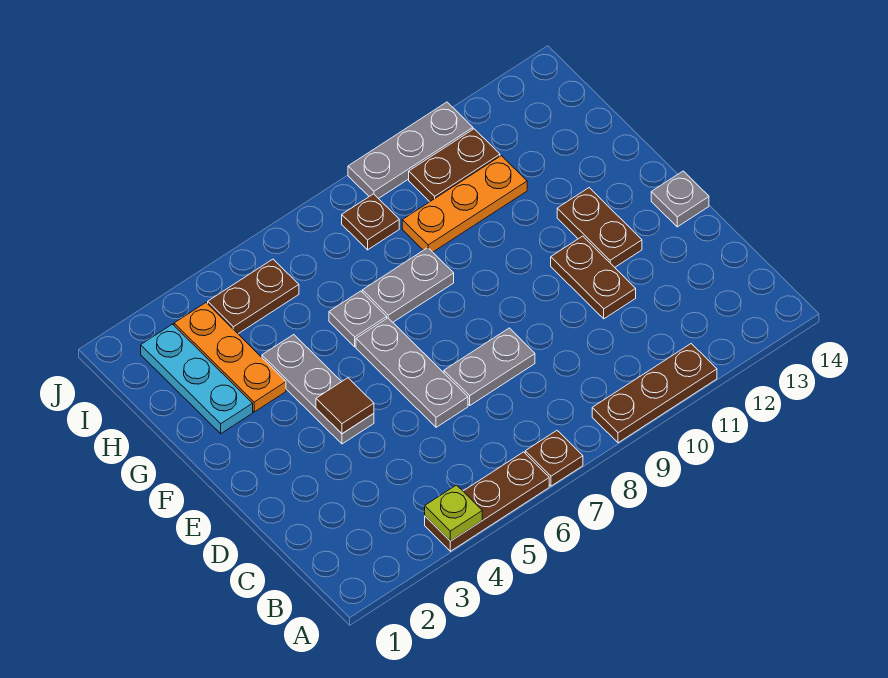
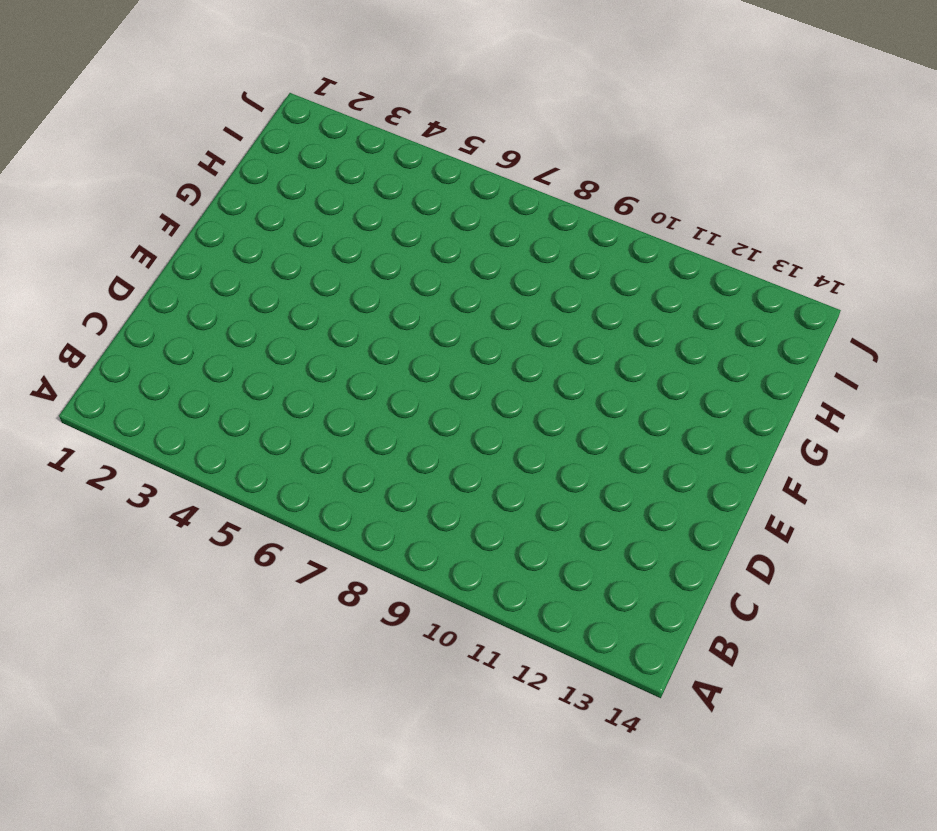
none -> brown 1x3 plate [425,452,549,551]
none -> brown 1x1 plate [525,431,583,486]
none -> brown 1x3 plate [592,344,717,443]

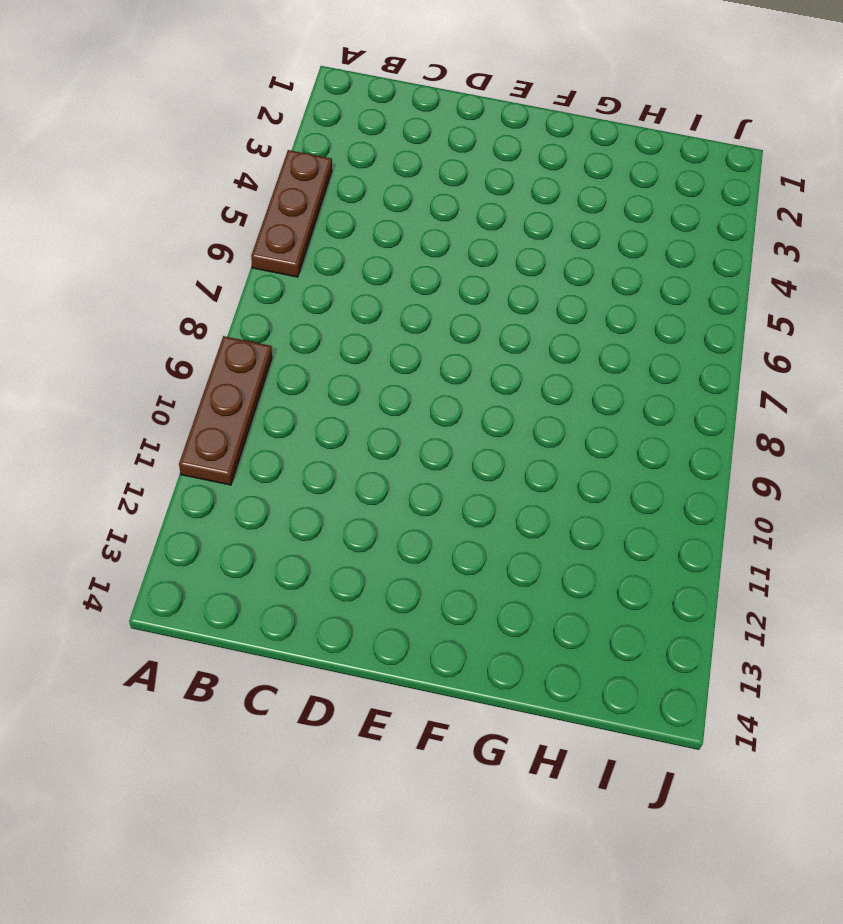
none -> brown 1x1 plate [525,431,583,486]
none -> grey 1x3 plate [356,318,468,427]
none -> grey 1x2 plate [444,328,535,405]

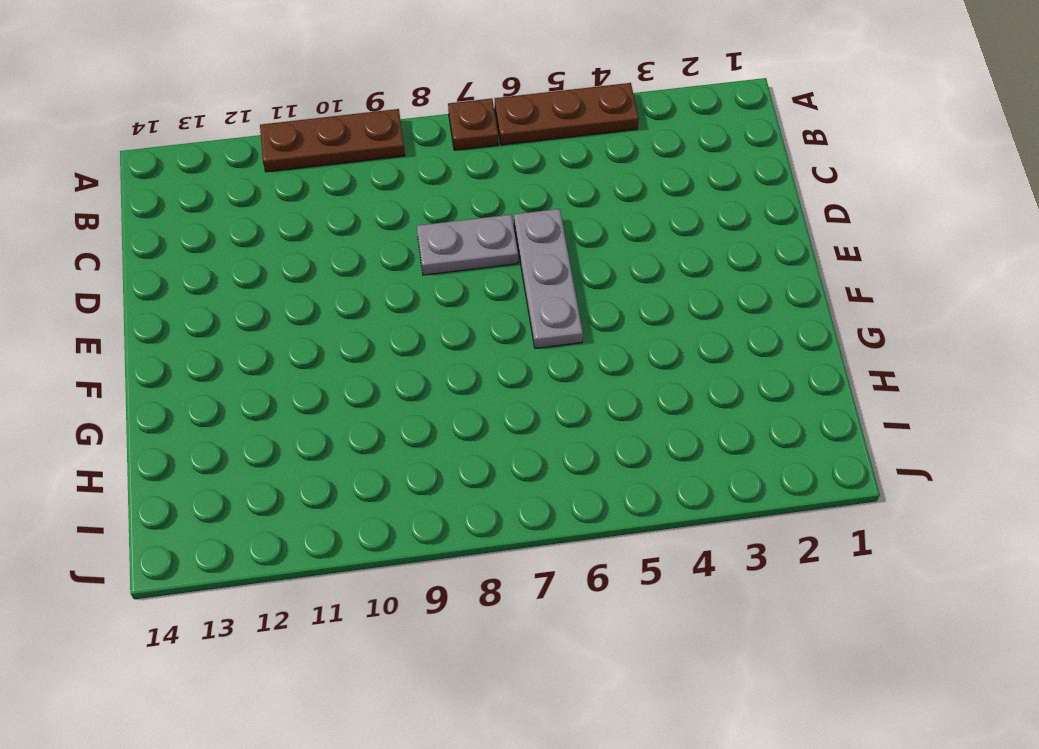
none -> brown 1x2 plate [551,236,636,319]
none -> grey 1x3 plate [262,335,374,444]
none -> brown 1x2 plate [557,188,642,267]

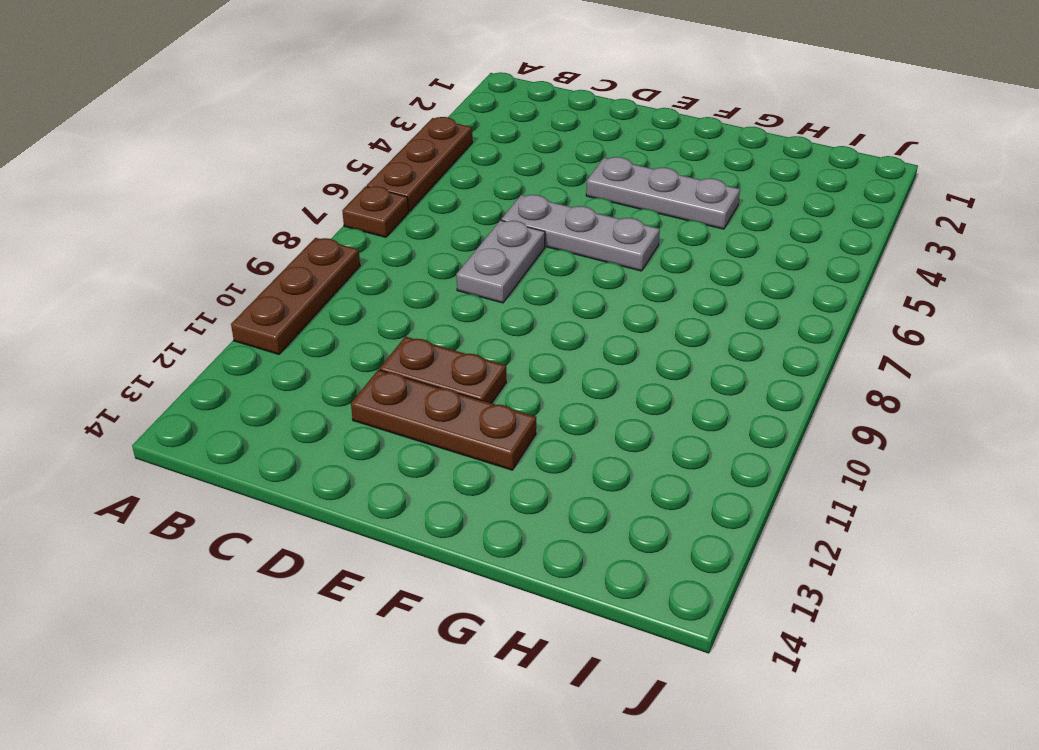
brown 1x3 plate [351,370,536,470] -> brown 1x2 plate [557,188,642,267]
none -> grey 1x1 plate [651,171,709,227]
none -> cyan 1x3 plate [141,324,253,434]
none -> orange 1x3 plate [174,303,286,412]

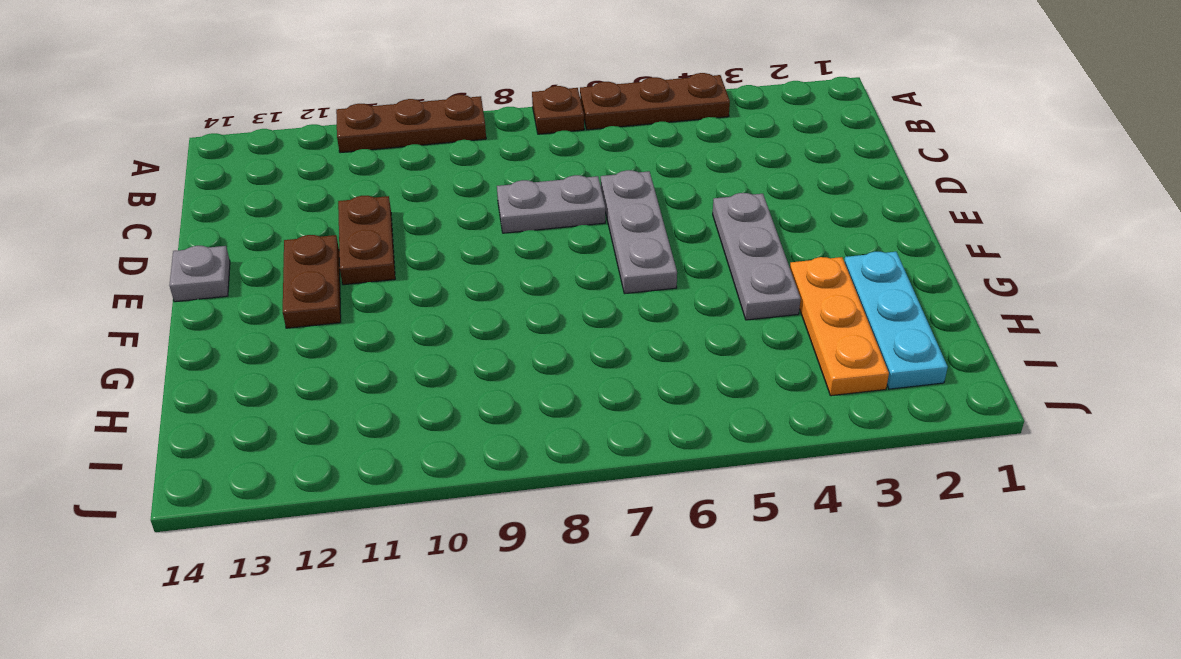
none -> grey 1x1 plate [329,291,387,347]
none -> grey 1x2 plate [362,248,454,322]
none -> orange 1x3 plate [402,156,527,252]

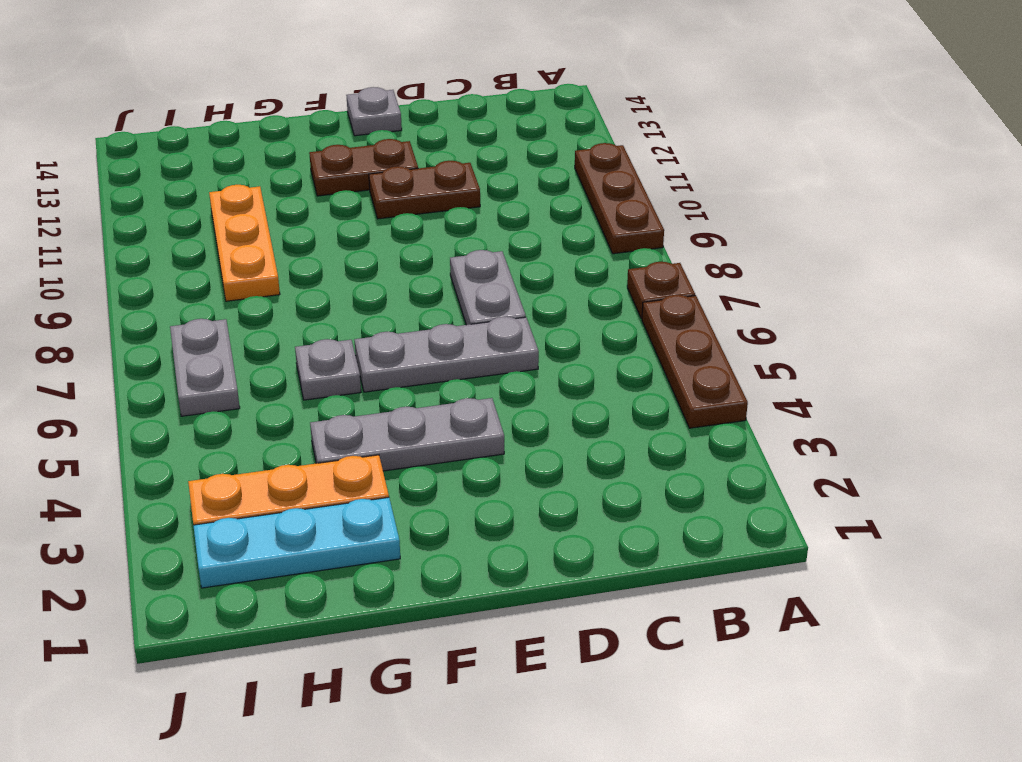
grey 1x2 plate [170,319,240,416] -> grey 1x2 plate moved to [362,248,454,322]
none -> brown 1x2 plate [208,259,299,334]
none -> brown 1x1 plate [342,194,399,250]
none -> brown 1x2 plate [409,129,500,202]

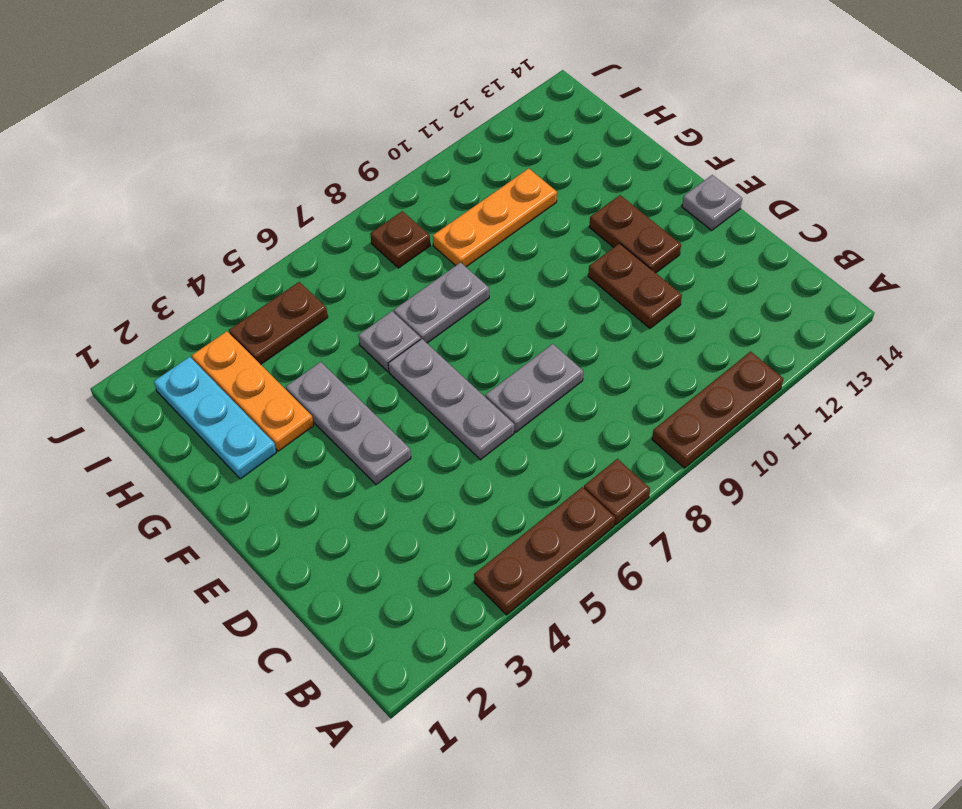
none -> brown 1x2 plate [409,129,500,202]
none -> grey 1x3 plate [348,102,473,199]
none -> lime 1x1 plate [425,485,482,541]

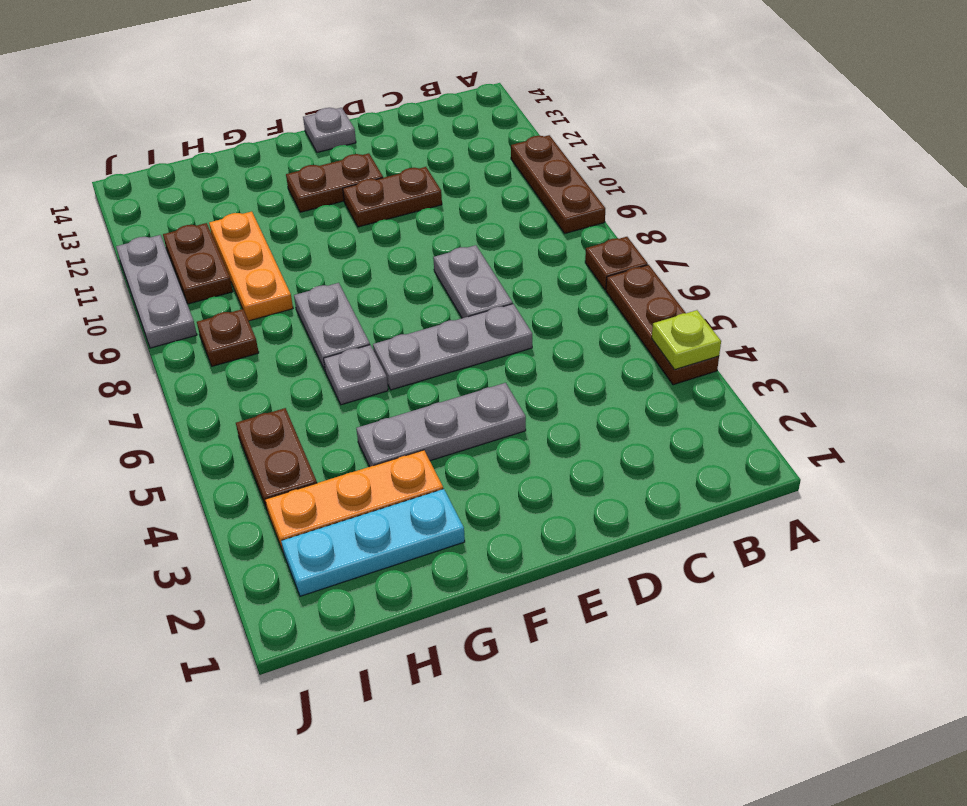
none -> brown 1x1 tile [316,378,374,434]

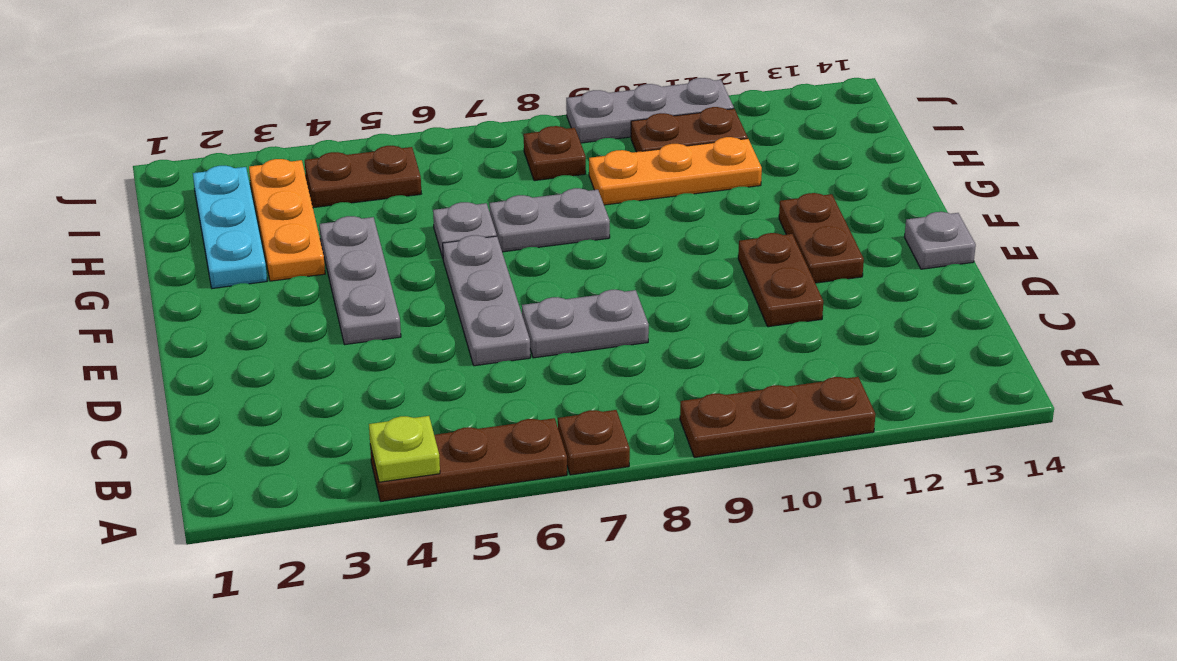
none -> brown 1x1 tile [316,378,374,434]

